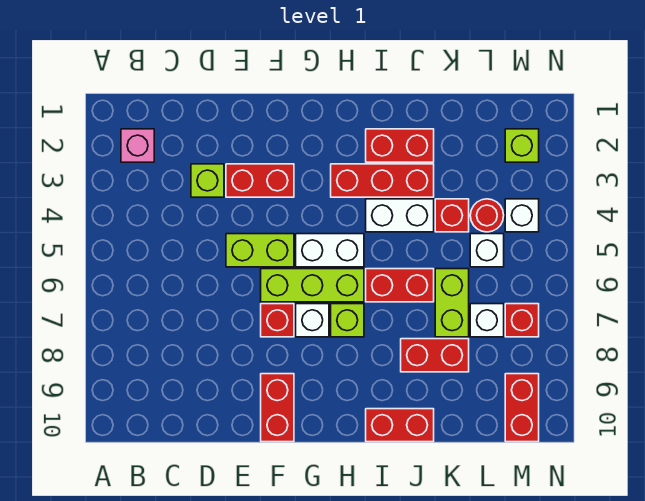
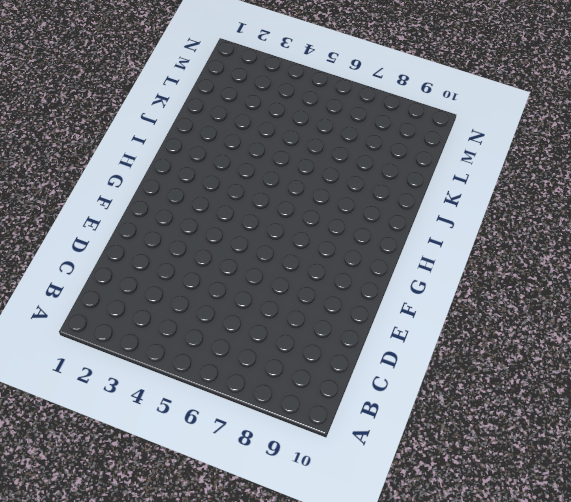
none -> pink 1x1 brick [121,129,154,162]
none -> lime 1x1 brick [191,164,224,197]
none -> red 1x2 brick [226,164,294,197]

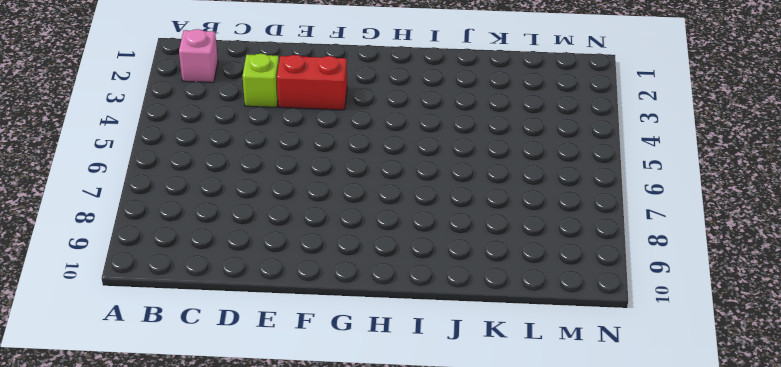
none -> lime 1x2 brick [226,234,294,267]
none -> lime 1x3 brick [261,269,364,302]
none -> red 1x1 brick [261,304,294,337]

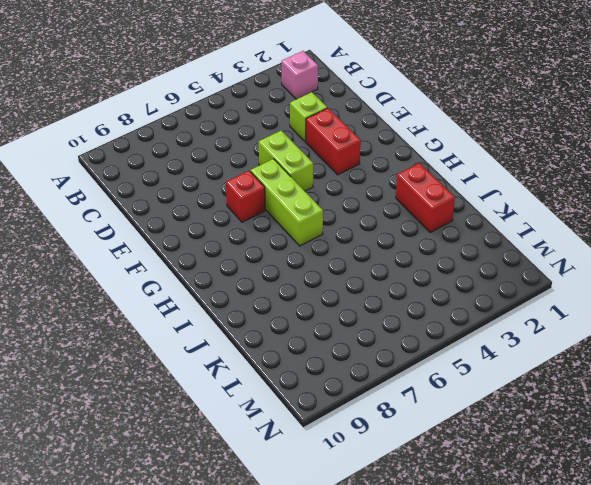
none -> red 1x2 brick [261,374,294,442]
none -> white 1x2 brick [296,234,364,267]
none -> white 1x1 brick [296,304,329,337]

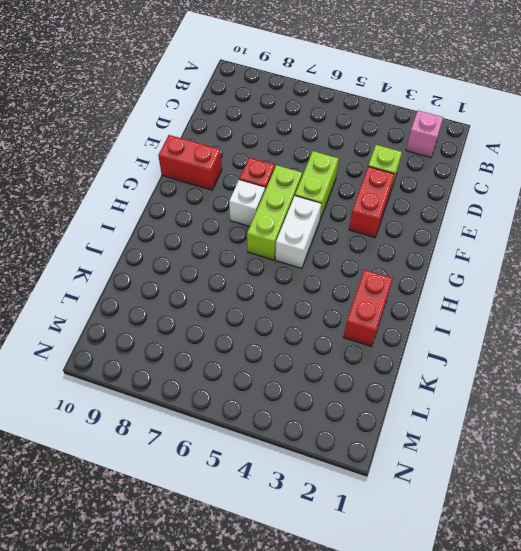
none -> red 1x3 brick [331,164,434,197]
none -> lime 1x1 brick [331,304,364,337]
none -> white 1x2 brick [366,199,434,232]

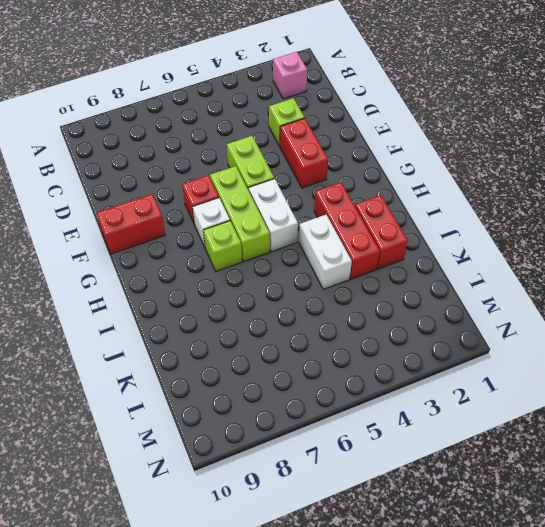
none -> red 1x2 brick [366,269,434,302]
none -> red 1x2 brick [366,409,434,442]
none -> red 1x2 brick [401,339,469,372]

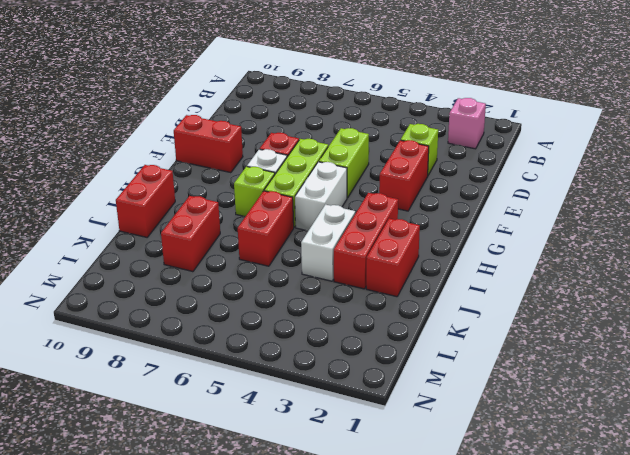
none -> red 1x1 brick [435,199,469,232]
none -> lime 1x2 brick [435,269,469,337]
none -> red 1x1 round brick [470,199,504,232]

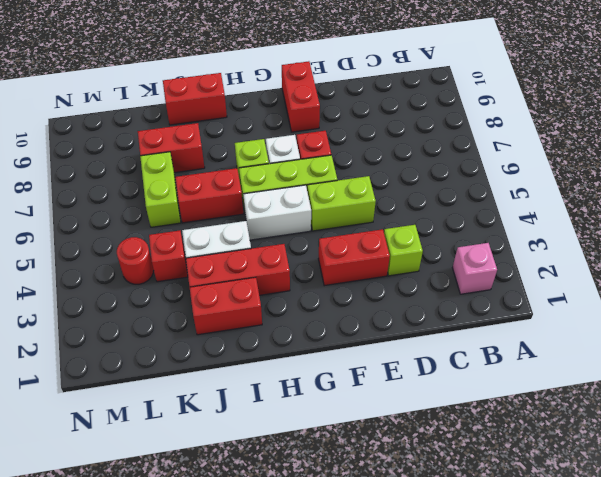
none -> white 1x1 brick [470,234,504,267]
none -> white 1x1 brick [470,304,504,337]
none -> lime 1x1 brick [505,129,539,162]

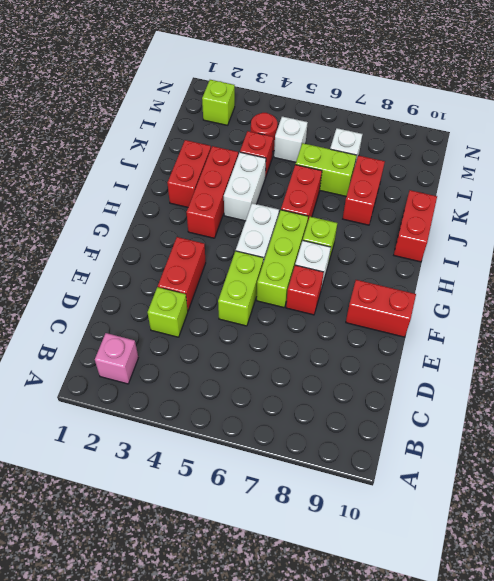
none -> white 1x1 brick [505,199,539,232]
none -> red 1x1 brick [505,304,539,337]
none -> red 1x2 brick [505,374,539,442]

